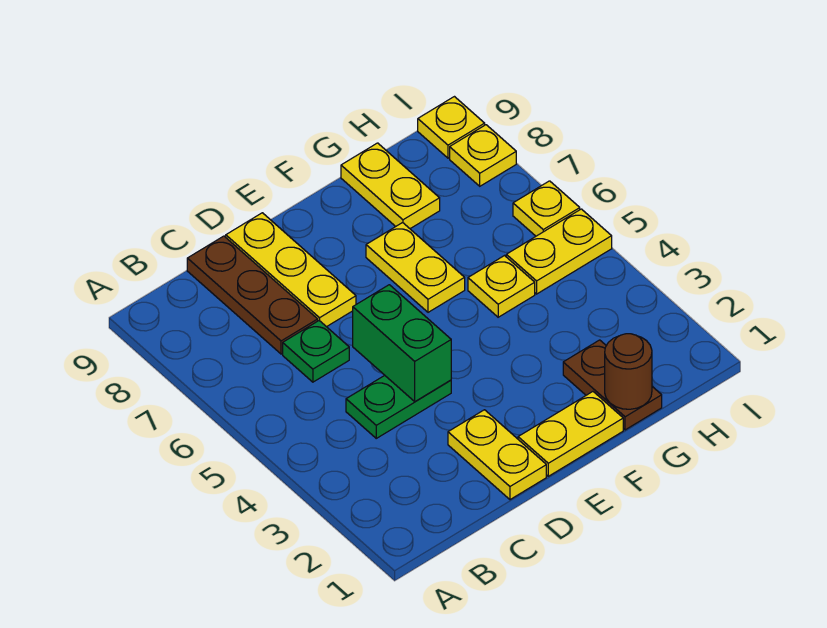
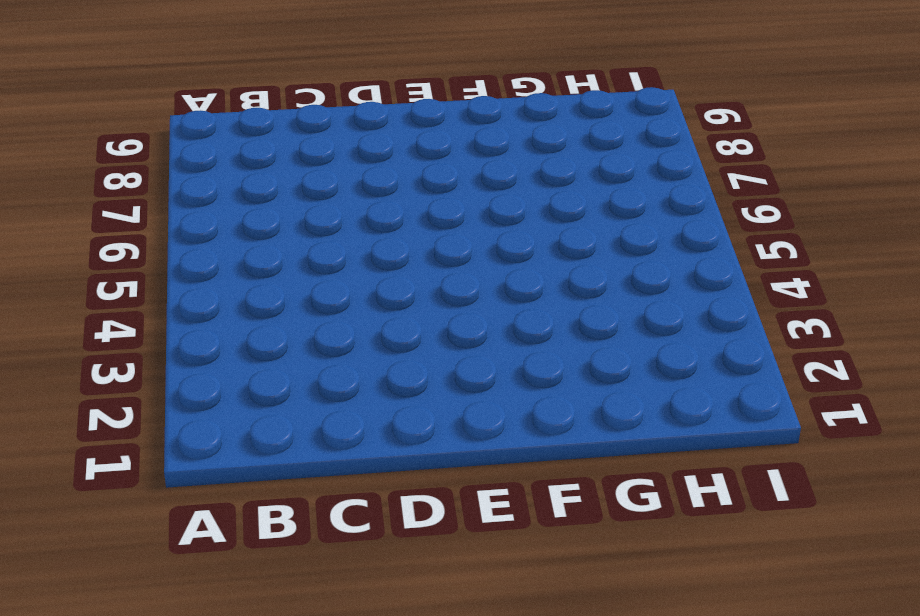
none -> green 1x2 plate [346,376,451,438]
none -> green 1x1 plate [283,321,349,382]
none -> brown 1x3 plate [187,236,318,354]

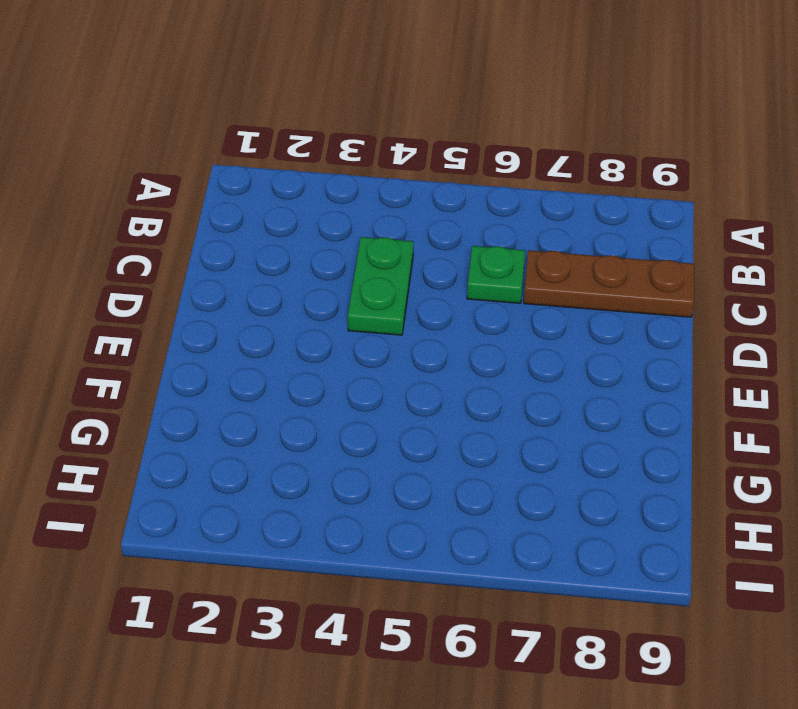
none -> yellow 1x2 plate [448,410,546,500]
none -> yellow 1x3 plate [226,213,356,327]
none -> yellow 1x2 plate [518,392,623,476]

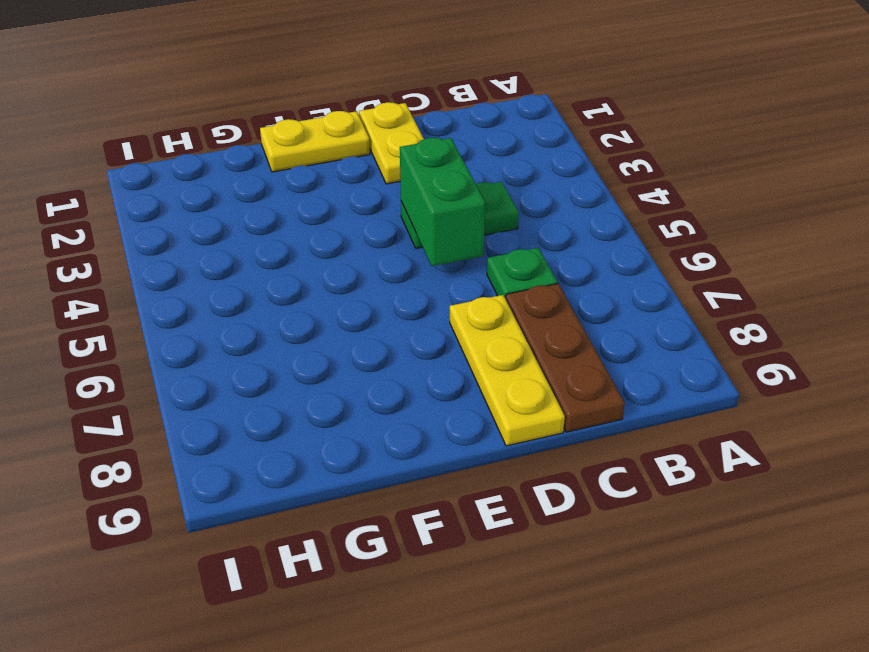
none -> yellow 1x2 plate [366,223,465,312]
none -> brown 1x2 plate [563,340,662,430]
none -> yellow 1x1 plate [468,256,535,317]

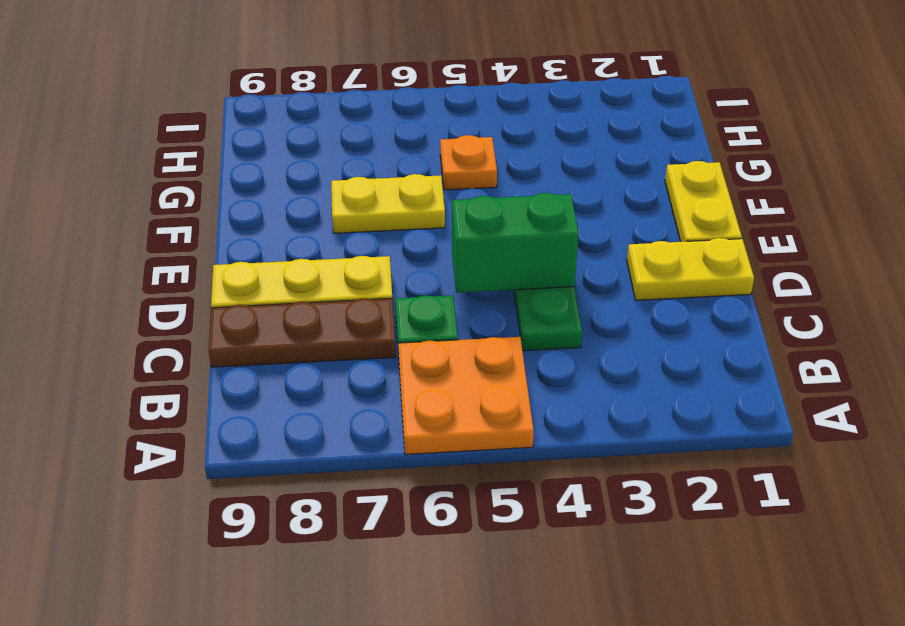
orange 2x2 plate [398,337,534,455] -> none
orange 1x1 plate [440,135,497,190] -> yellow 1x1 plate [468,256,535,317]
none -> brown 1x2 plate [563,340,662,430]
none -> yellow 1x2 plate [341,143,440,229]
none -> yellow 1x2 plate [506,209,612,294]

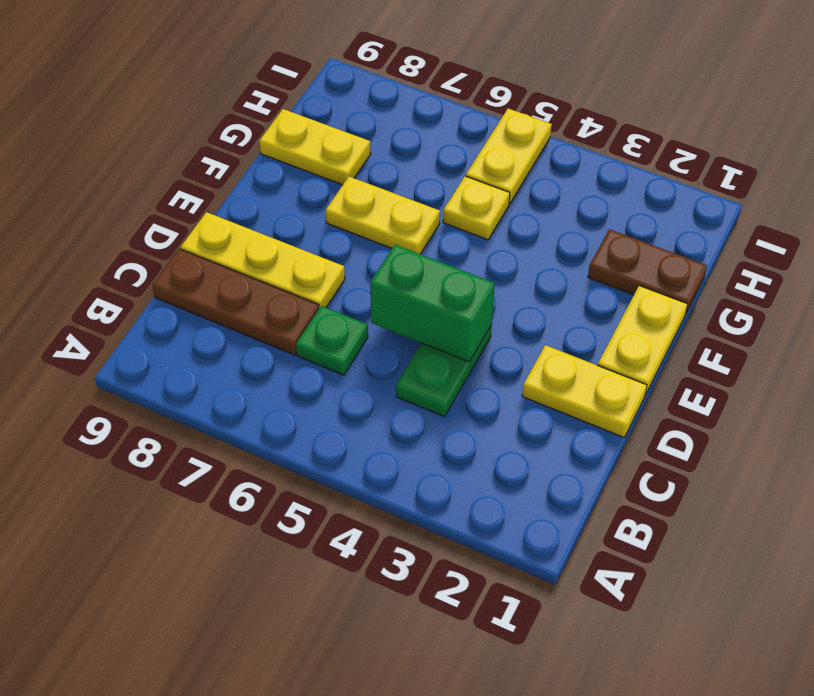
none -> yellow 1x1 plate [513,181,580,236]
none -> yellow 1x1 plate [450,125,516,186]
none -> yellow 1x1 plate [418,97,485,158]

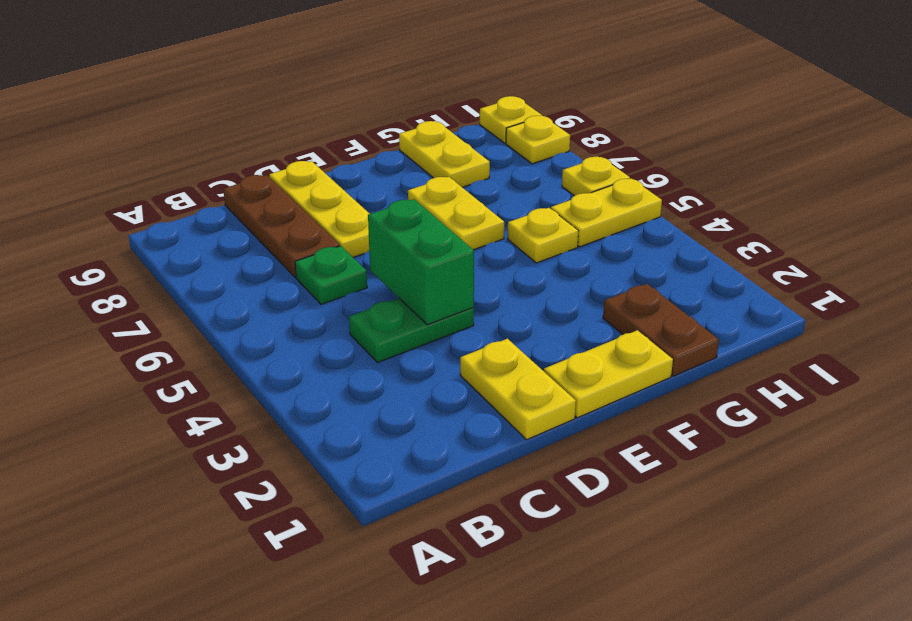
none -> brown 1x1 round brick [605,334,652,409]

